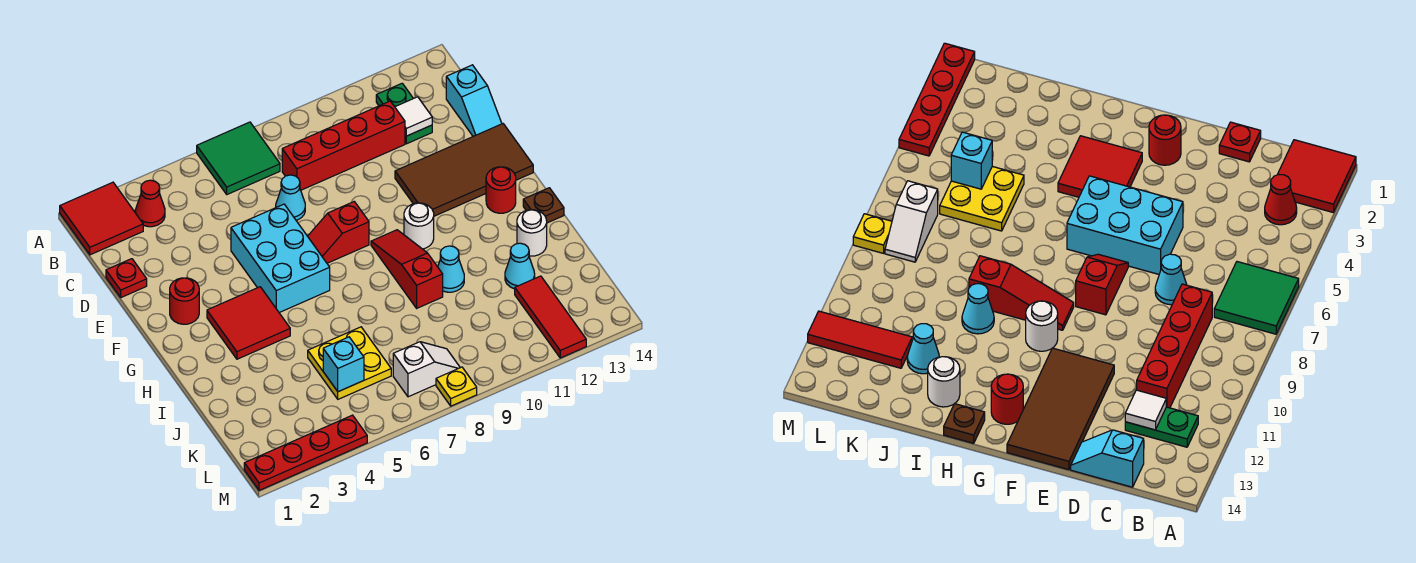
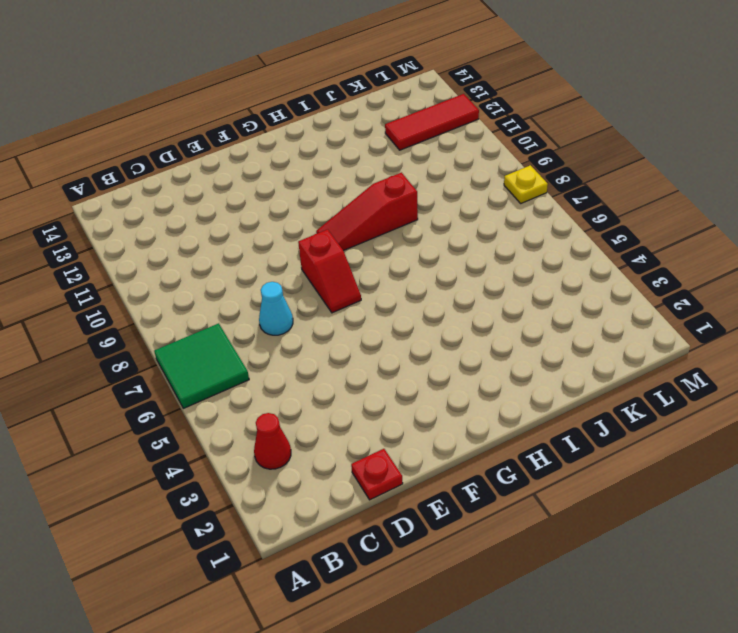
none -> red 2x2 tile [60,182,143,255]
none -> green 1x2 plate [376,83,432,144]
none -> red 1x4 brick [282,101,405,190]

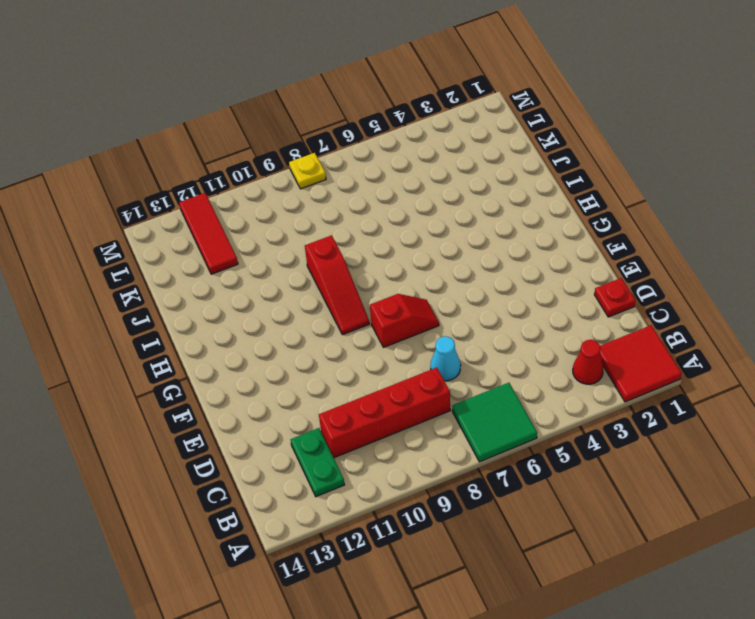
none -> cyan 1x2 slope [446,65,502,136]
none -> cyan 2x3 brick [231,204,330,313]
none -> brown 2x4 tile [395,124,533,216]

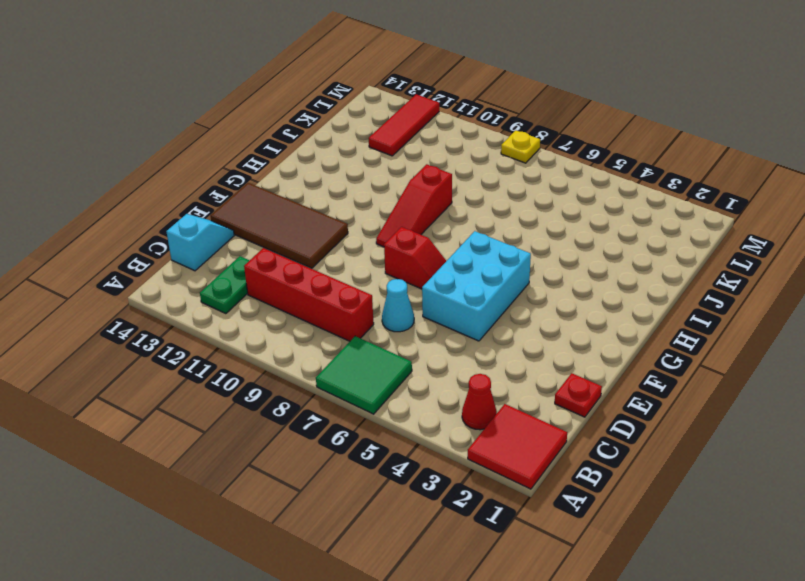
none -> red 1x1 round brick [170,278,199,324]
none -> red 2x2 tile [207,287,290,359]
none -> white 1x1 round brick [404,203,434,249]

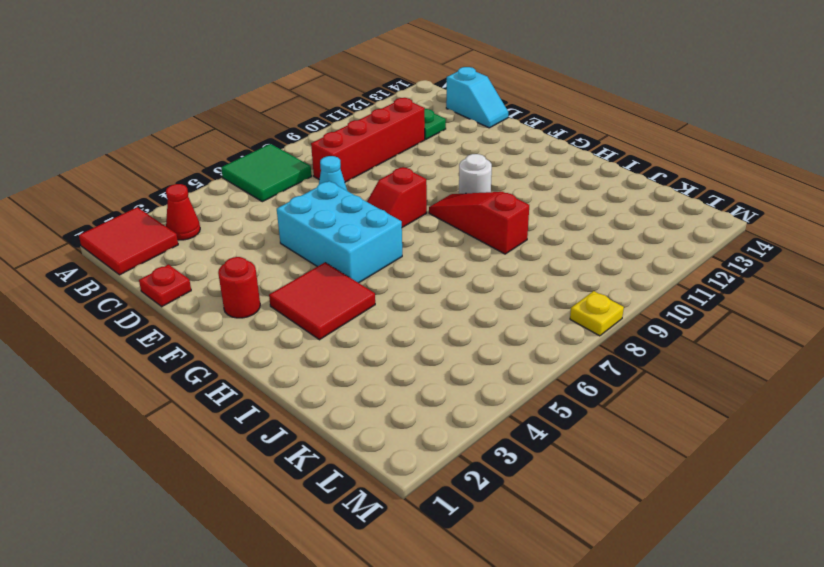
none -> brown 2x4 tile [395,124,533,216]
none -> red 1x1 round brick [486,167,516,213]
none -> brown 1x1 plate [523,188,564,223]

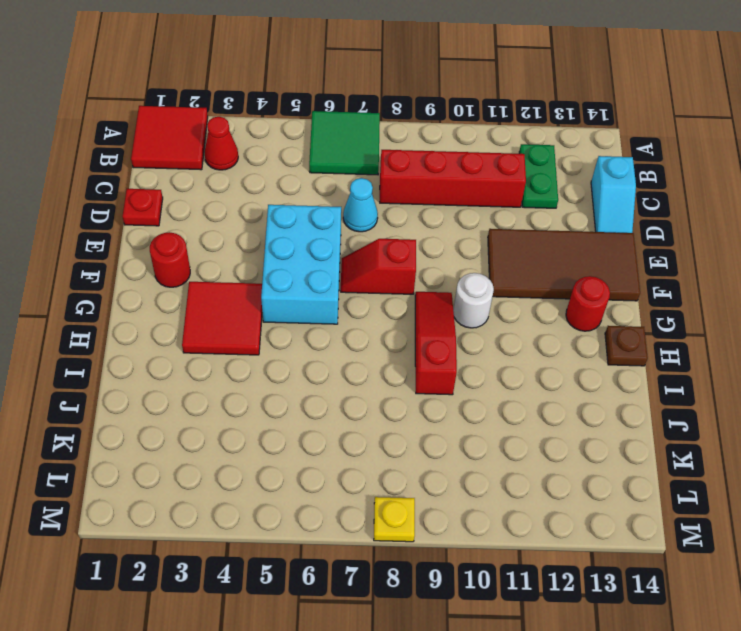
none -> cyan 1x1 cone [438,246,464,292]
none -> white 1x1 round brick [517,210,547,256]
none -> yellow 2x2 plate [308,327,391,399]

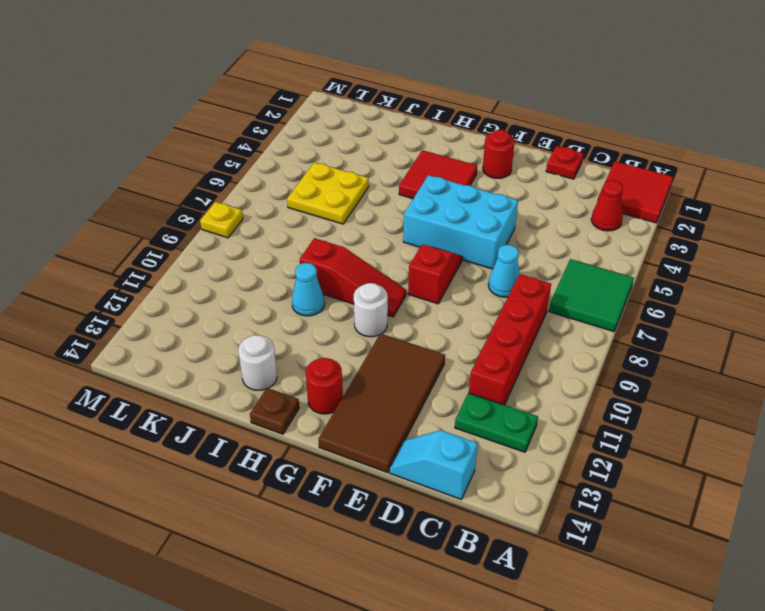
none -> cyan 1x1 cone [505,243,535,289]
none -> red 1x3 tile [515,276,586,358]
none -> white 1x2 slope [393,342,460,397]

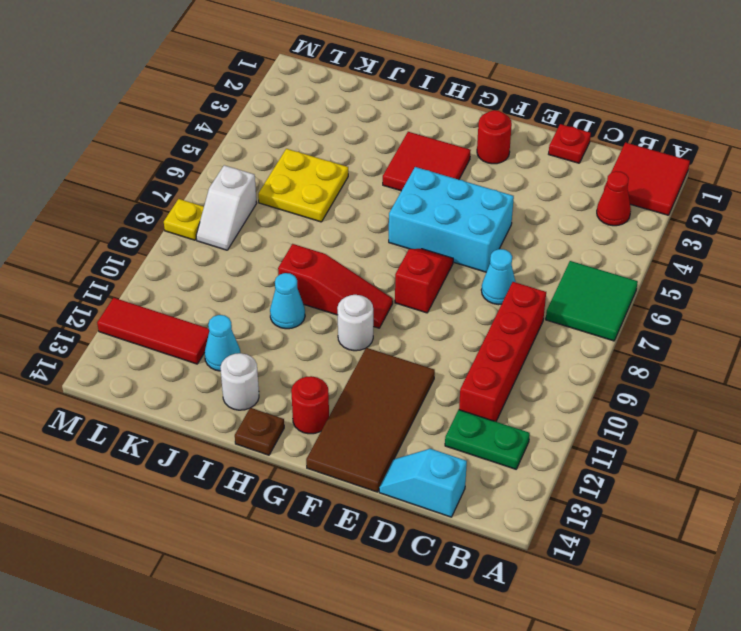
none -> red 1x4 plate [244,415,367,490]
none -> white 1x1 tile [395,97,432,136]
none -> cyan 1x1 brick [323,337,364,392]

